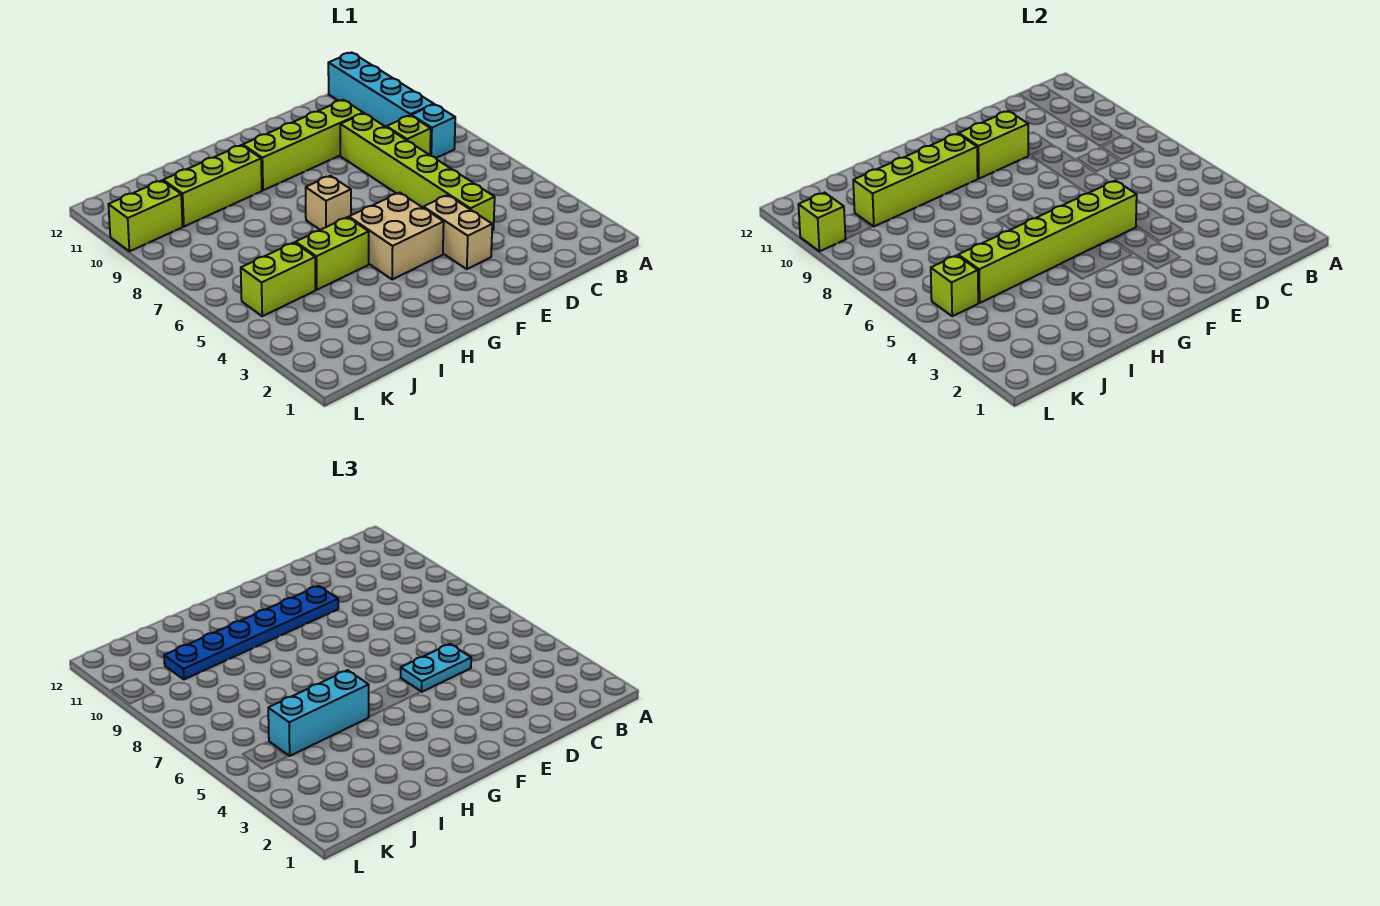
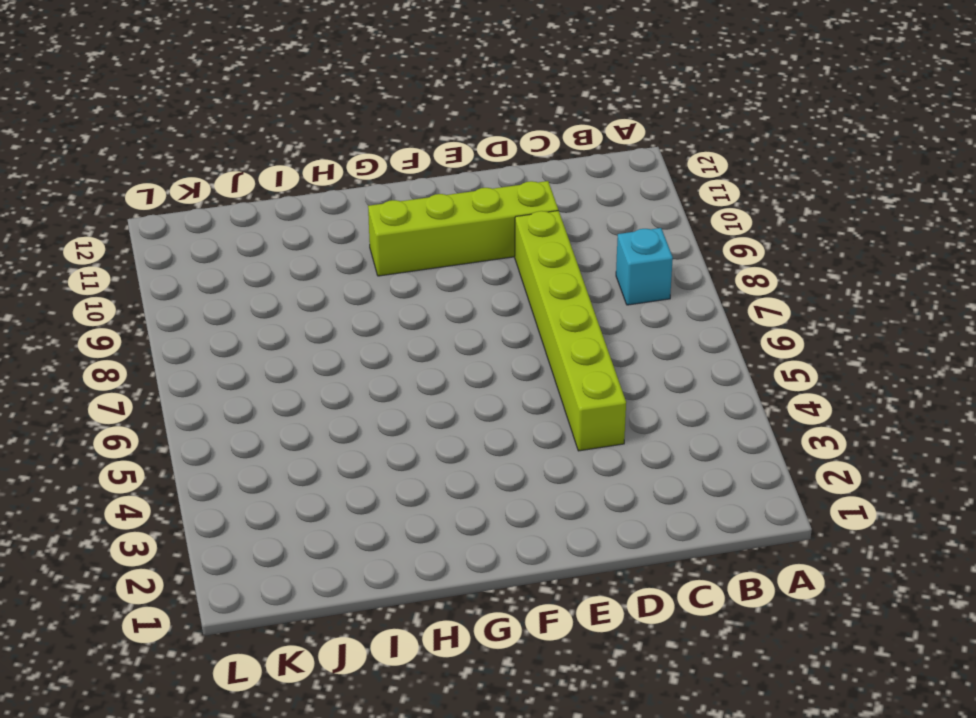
none -> cyan 1x4 brick [328,53,434,127]
none -> lime 1x1 brick [387,116,431,155]
none -> tan 1x2 brick [423,195,492,269]

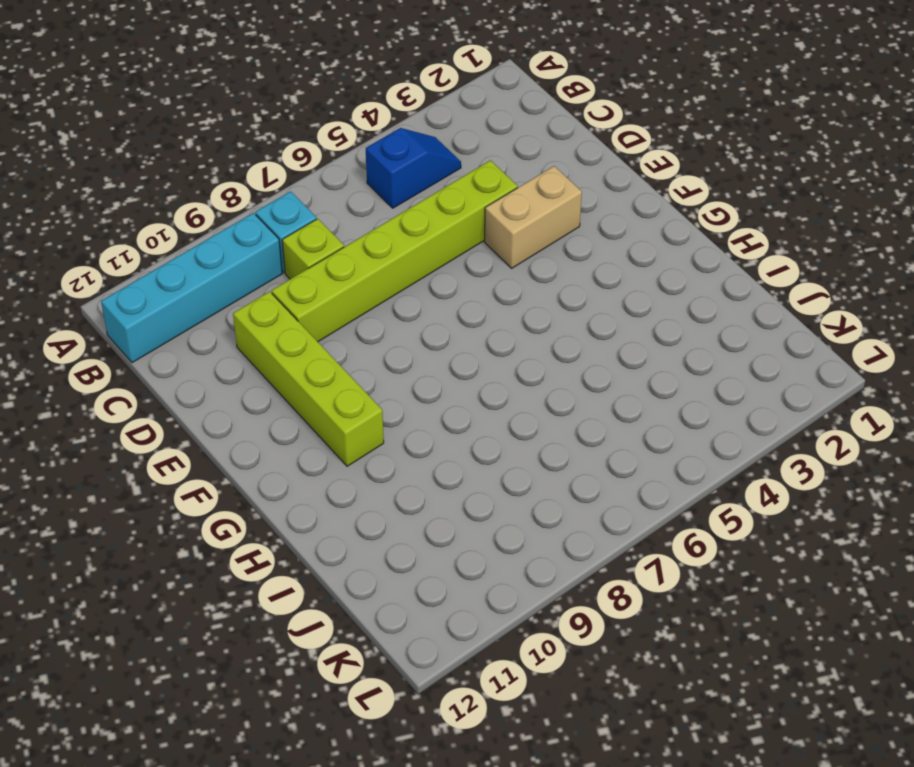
blue 1x2 slope [366,128,461,208] -> none
none -> tan 2x2 brick [349,193,444,280]
none -> tan 1x1 brick [306,176,351,230]
none -> lime 1x2 brick [296,217,369,290]

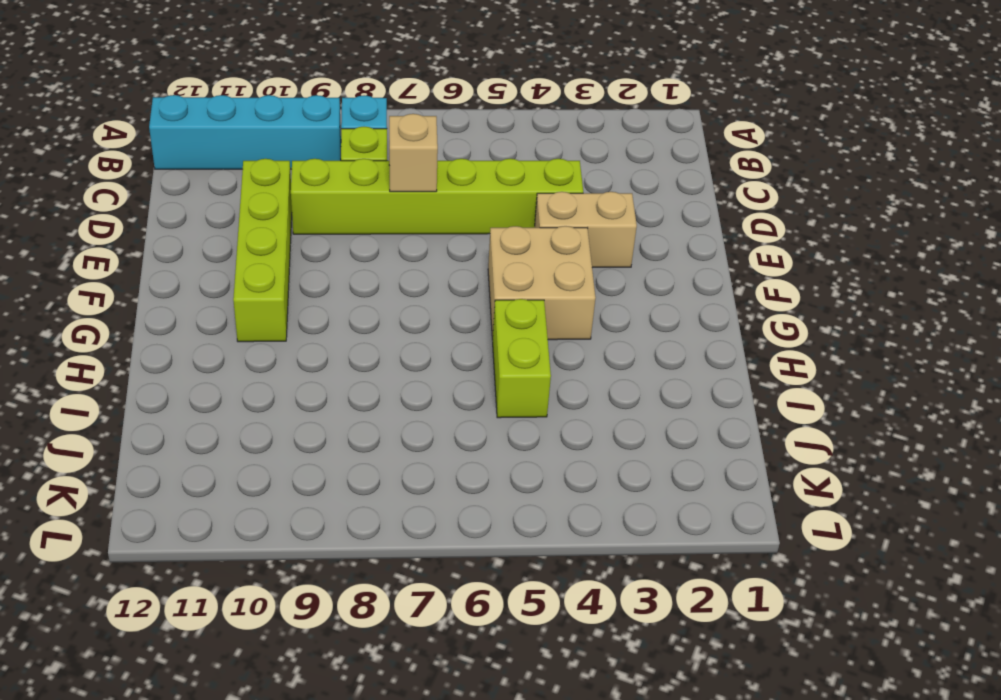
tan 1x1 brick [389,114,438,192] -> tan 1x1 brick moved to [306,176,351,230]
none -> lime 1x3 brick [163,145,262,226]
none -> lime 1x2 brick [241,242,315,316]
none -> lime 1x2 brick [108,180,183,251]

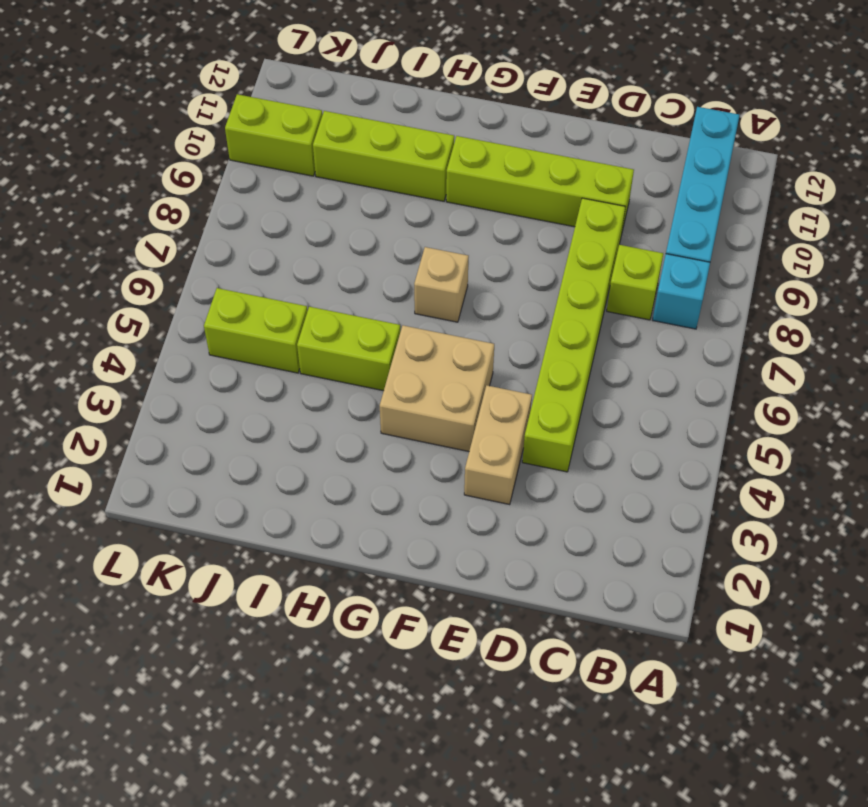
none -> lime 1x6 brick [958,181,1137,303]
none -> lime 1x2 brick [959,111,1028,179]
none -> lime 1x4 brick [853,134,978,226]

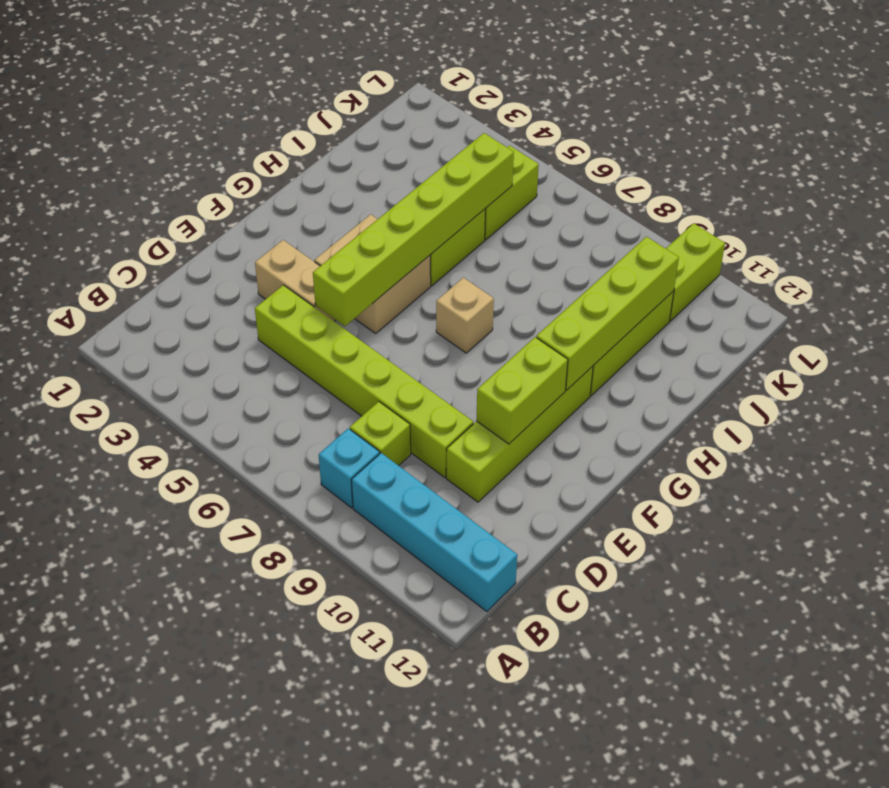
none -> lime 1x1 brick [931,255,978,316]
none -> lime 1x1 brick [798,193,846,251]
none -> cyan 1x2 plate [401,644,471,692]

